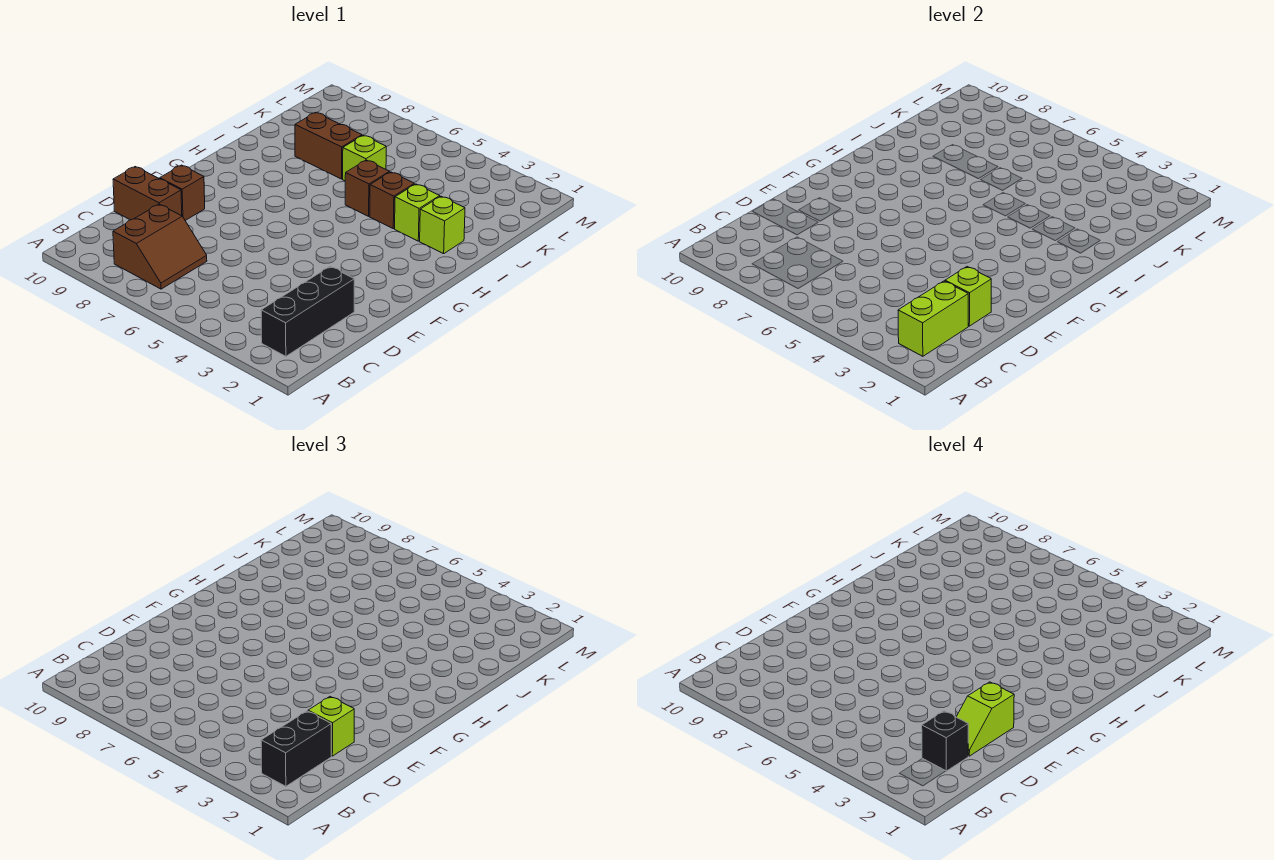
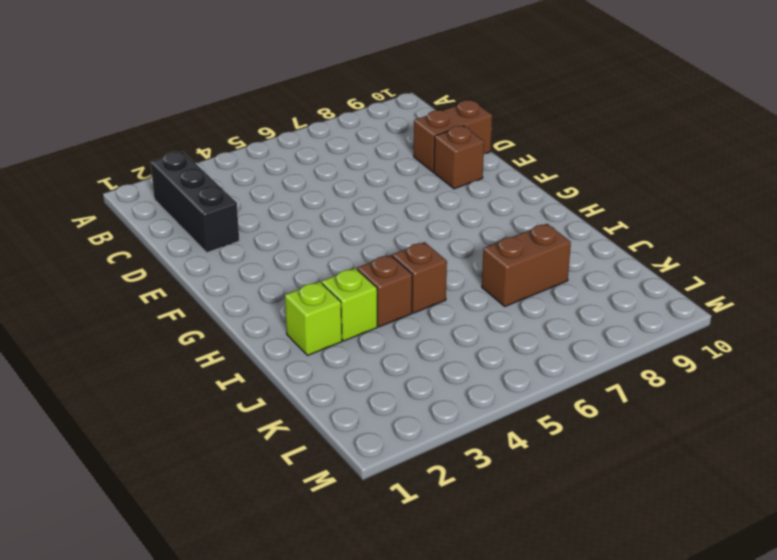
none -> brown 2x2 slope [113,204,207,289]
none -> lime 1x1 brick [343,135,386,181]
none -> lime 1x2 brick [898,281,968,356]

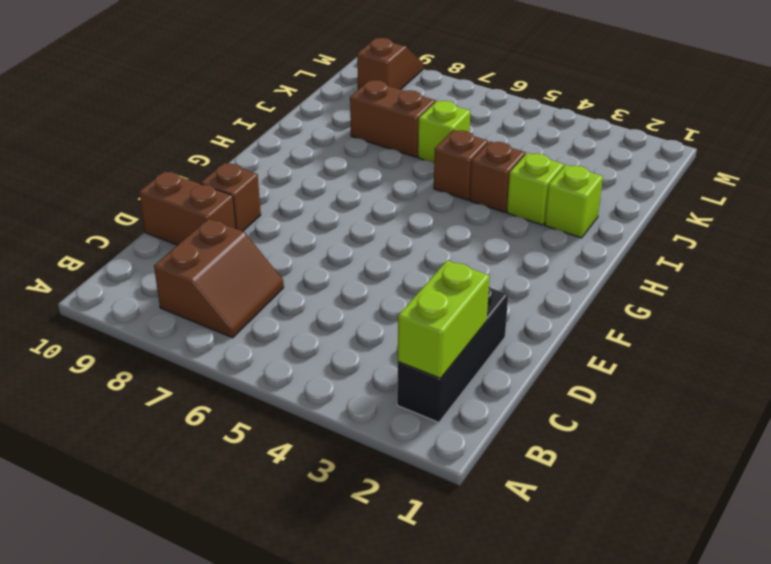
brown 1x2 slope [357,38,423,90] -> none
none -> lime 1x1 brick [945,267,991,326]
none -> black 1x2 brick [261,711,331,786]
none -> lime 1x1 brick [308,697,354,756]

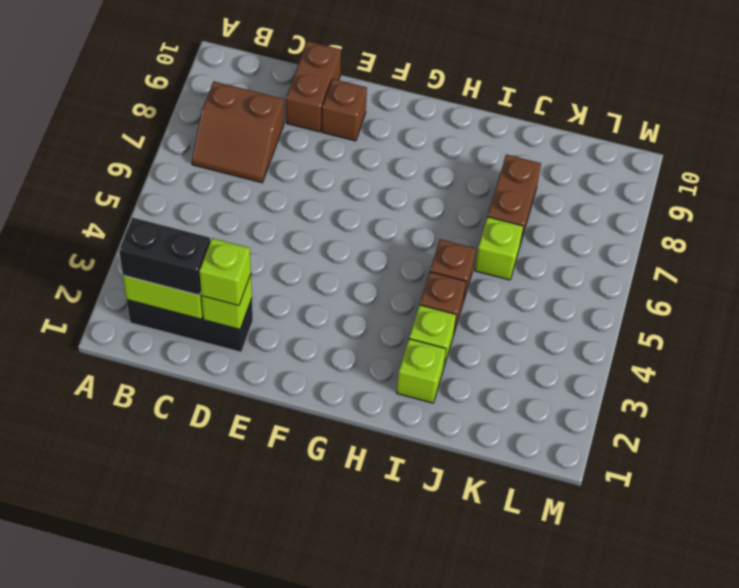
none -> black 1x1 brick [922,711,968,771]
none -> lime 1x2 slope [956,682,1014,756]

